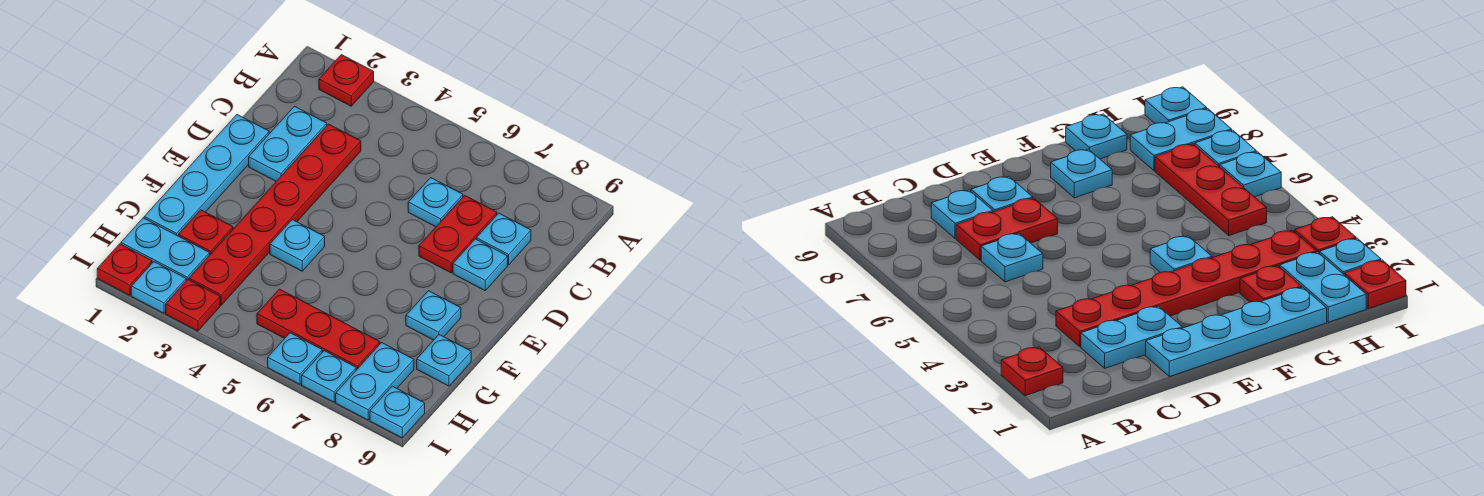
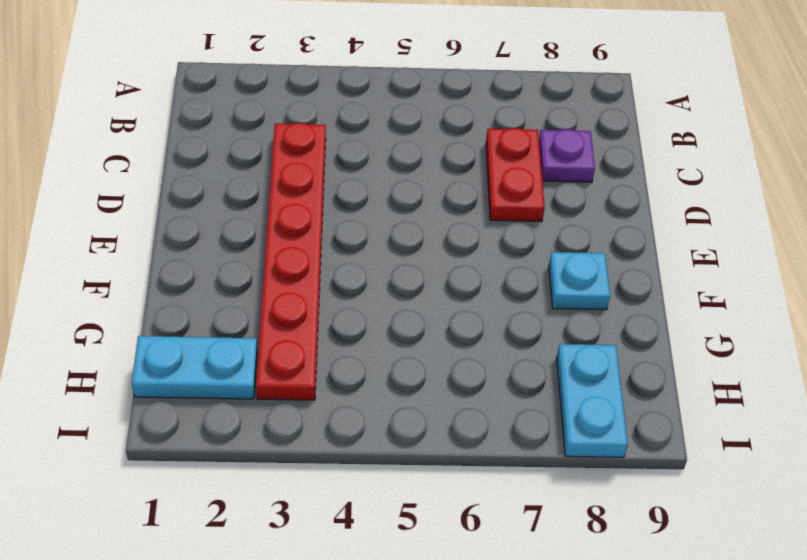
purple 1x1 plate [539,129,595,182] -> cyan 1x1 plate [476,213,531,265]
none -> red 1x1 plate [319,55,374,106]
none -> cyan 1x2 plate [249,106,327,181]
none -> cyan 1x1 plate [408,178,463,227]

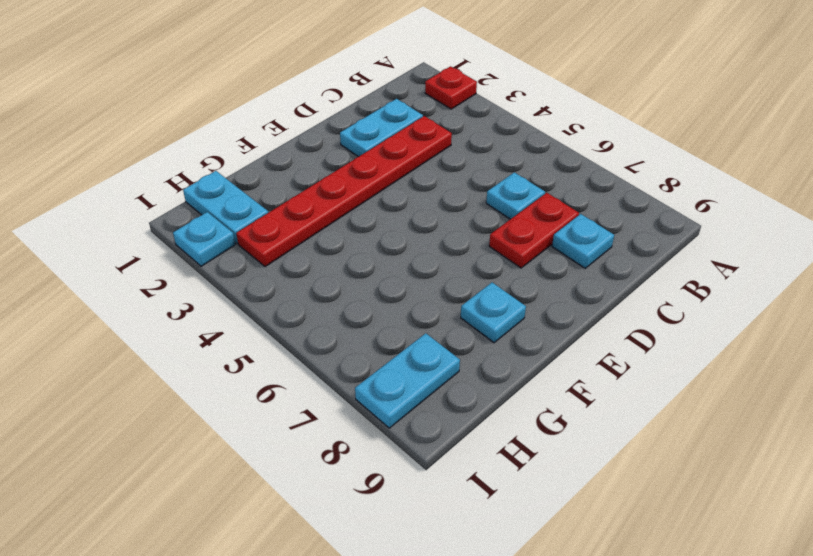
none -> cyan 1x4 plate [144,115,269,236]
none -> cyan 1x1 plate [453,239,508,290]
none -> cyan 1x1 plate [270,220,325,271]

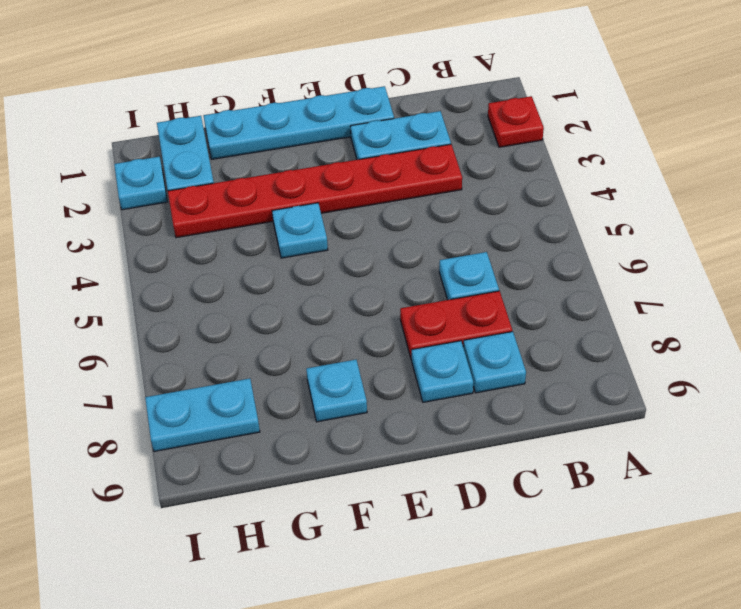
none -> red 1x1 plate [178,210,233,254]
none -> cyan 1x1 plate [417,335,471,386]
none -> red 1x3 plate [257,289,380,370]

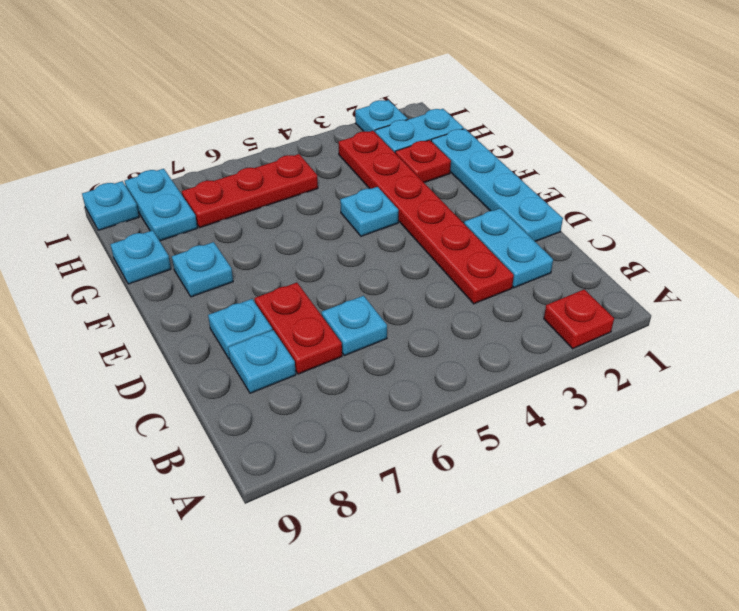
none -> red 1x1 plate [97,244,152,296]
none -> red 1x1 plate [166,280,220,331]
none -> cyan 1x1 plate [268,333,322,384]

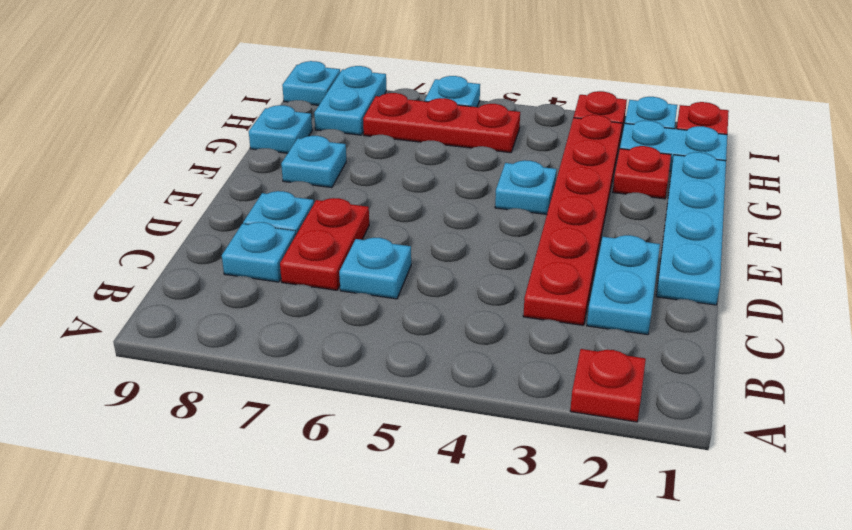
none -> cyan 1x1 plate [302,351,356,402]

